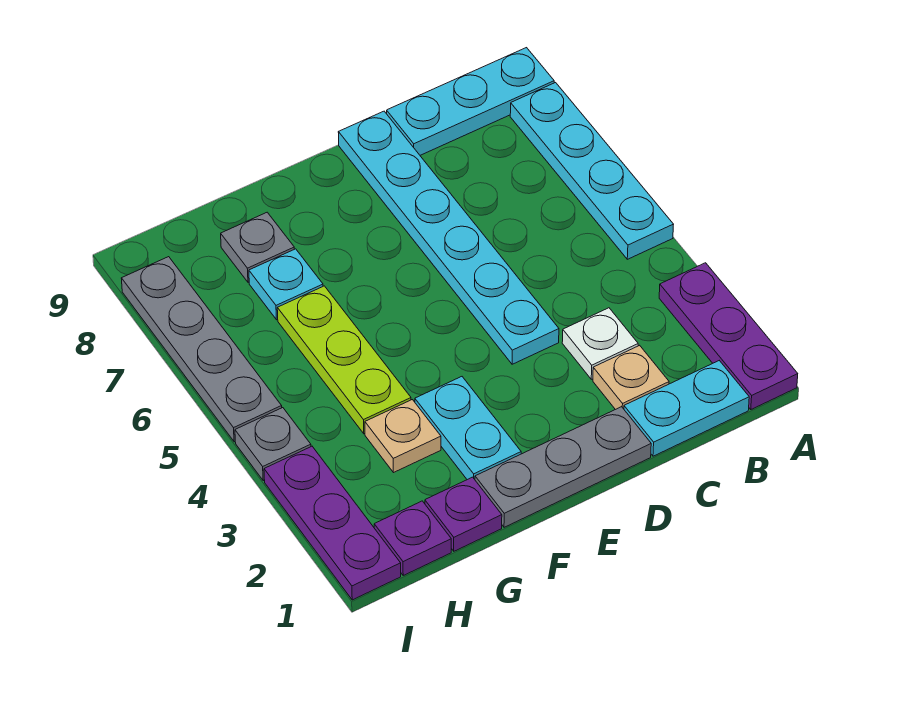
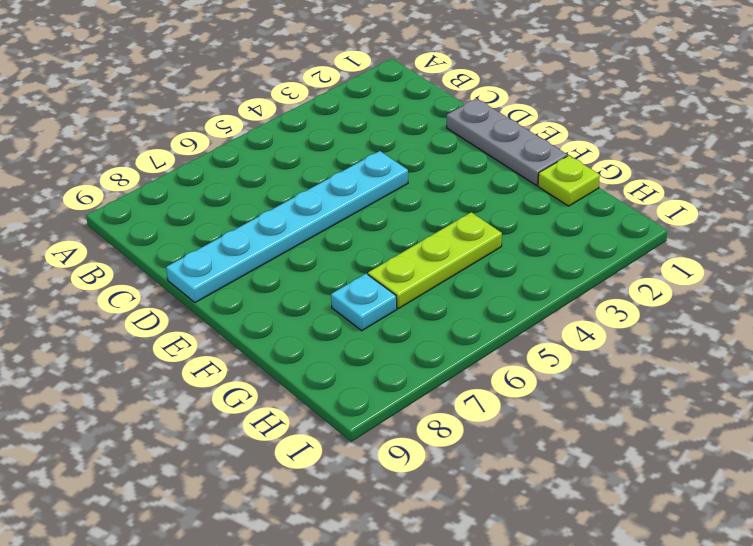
lime 1x1 plate [538,155,600,206] -> purple 1x1 plate [425,477,502,551]
none -> purple 1x3 plate [659,263,798,409]
none -> cyan 1x4 plate [510,83,674,259]
none -> cyan 1x3 plate [387,48,554,155]

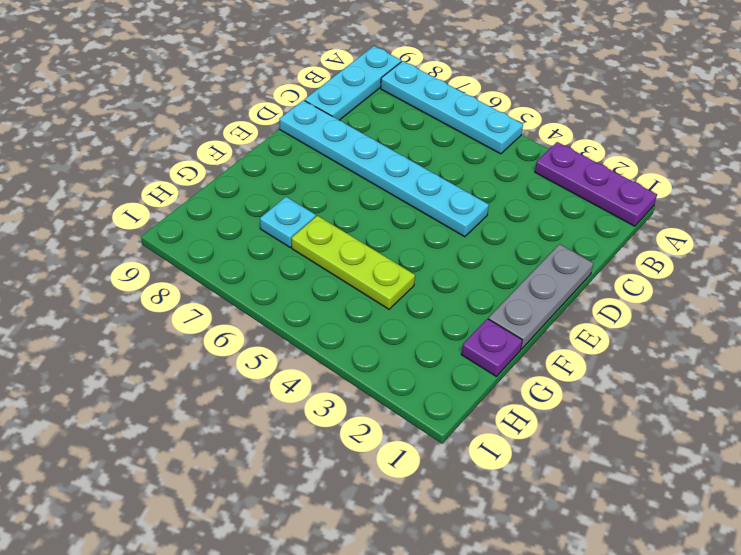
none -> cyan 1x2 plate [624,361,749,456]
none -> tan 1x1 plate [593,345,669,410]
none -> white 1x1 plate [562,308,638,379]

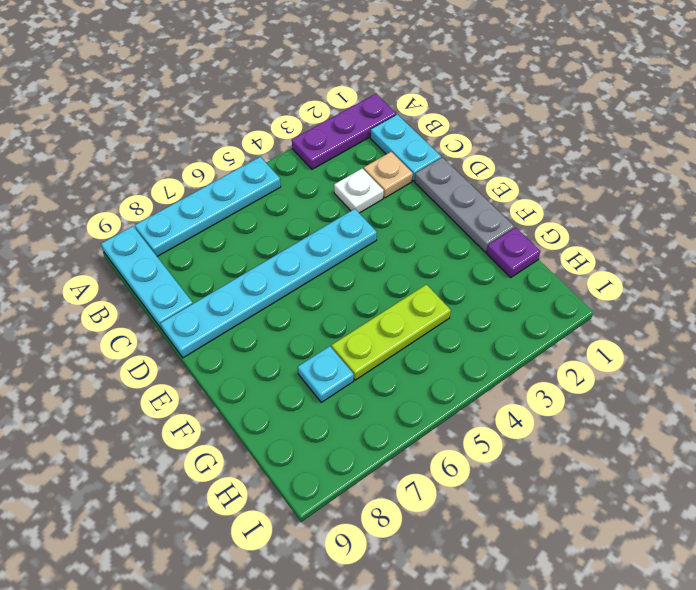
none -> cyan 1x2 plate [415,377,521,480]
none -> tan 1x1 plate [365,400,441,473]
none -> grey 1x1 plate [221,212,294,282]

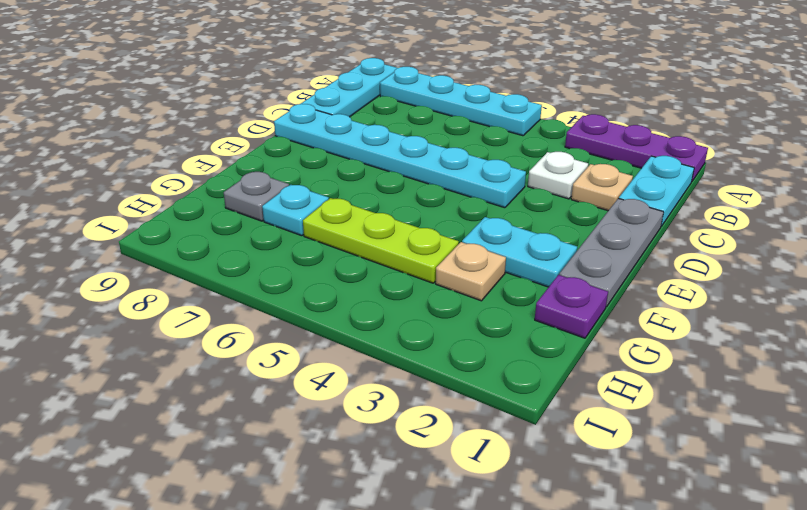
none -> purple 1x1 plate [374,501,451,575]
none -> purple 1x3 plate [264,446,401,600]
none -> grey 1x1 plate [235,408,311,481]

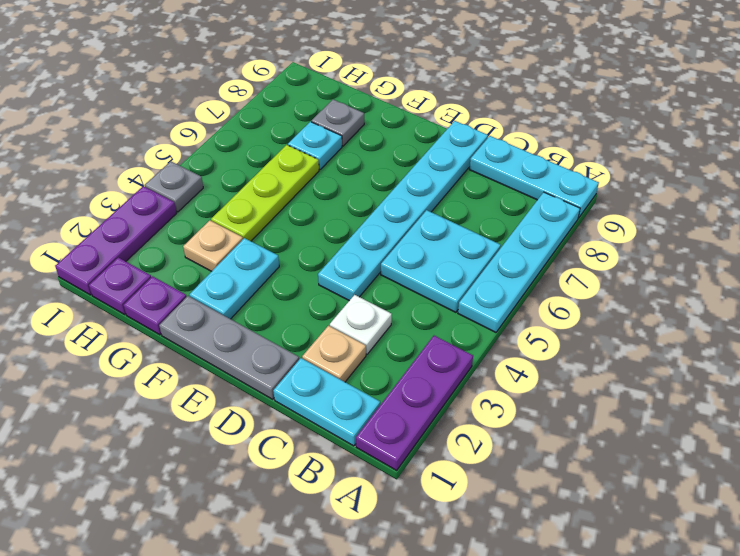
cyan 2x2 plate [381,210,501,312] -> none
none -> grey 1x4 plate [121,257,282,442]

